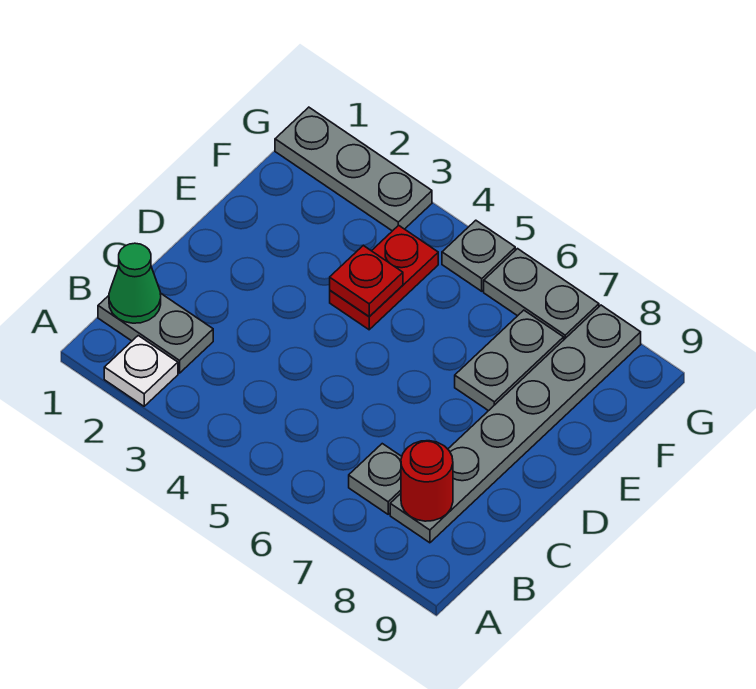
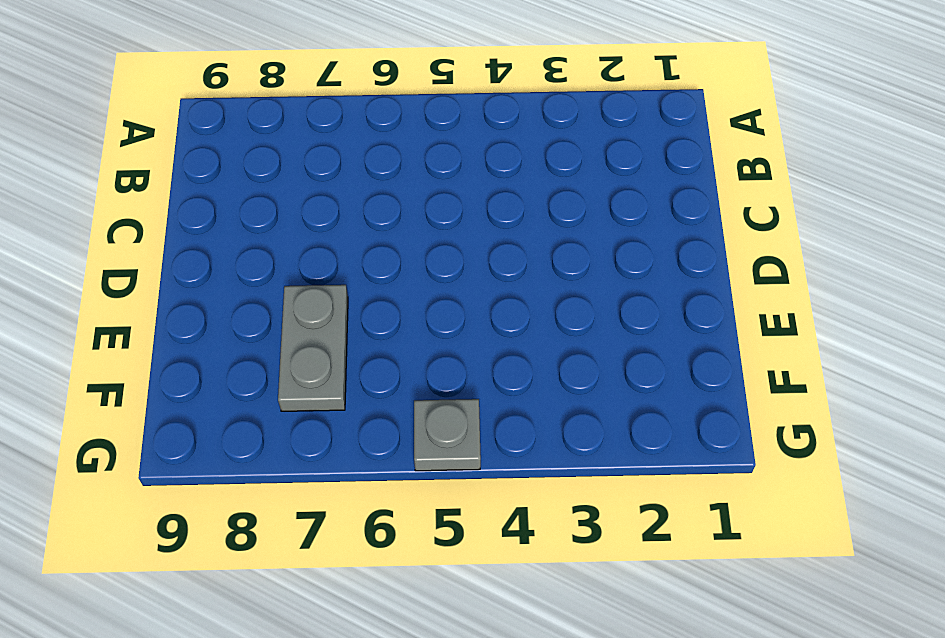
none -> white 1x1 plate [104,336,178,406]
none -> grey 1x2 plate [98,293,213,373]
none -> grey 1x1 plate [349,444,402,514]

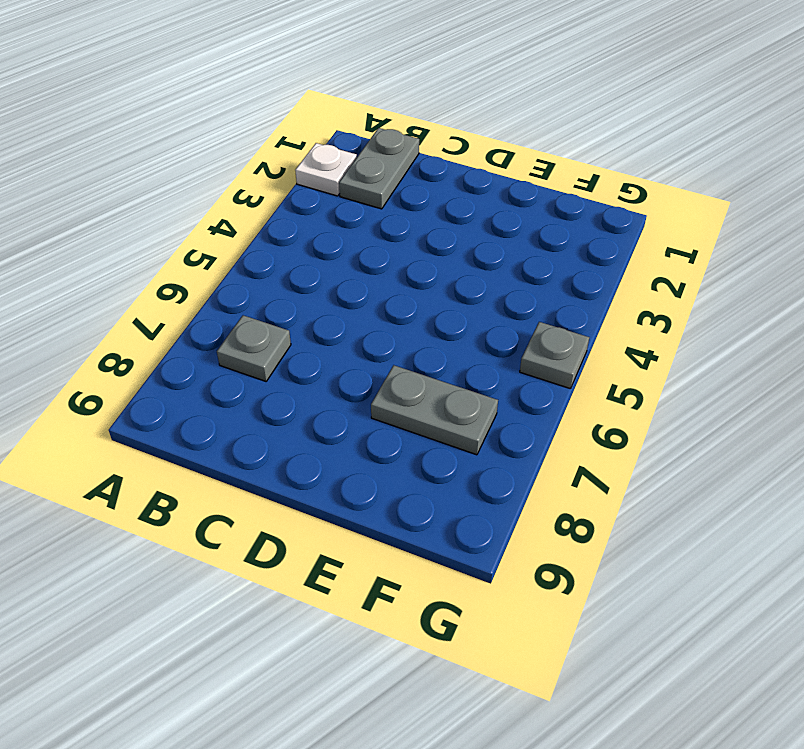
none -> grey 1x6 plate [390,305,641,543]
none -> red 1x2 plate [330,225,438,330]
none -> grey 1x3 plate [275,107,432,231]

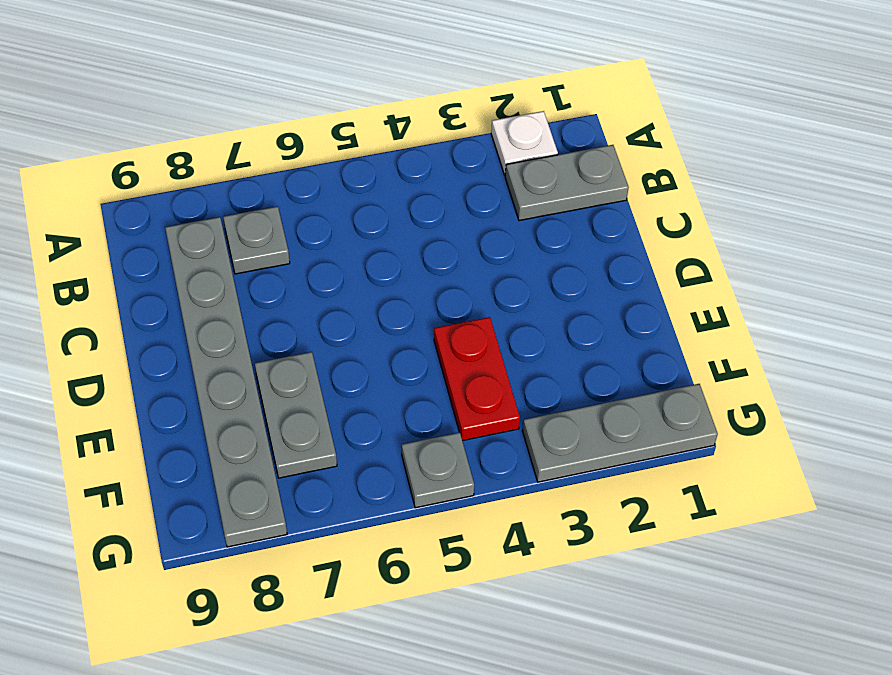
none -> grey 1x2 plate [484,249,599,339]
none -> green 1x1 cone [109,243,161,323]
none -> red 1x1 round brick [401,441,453,521]

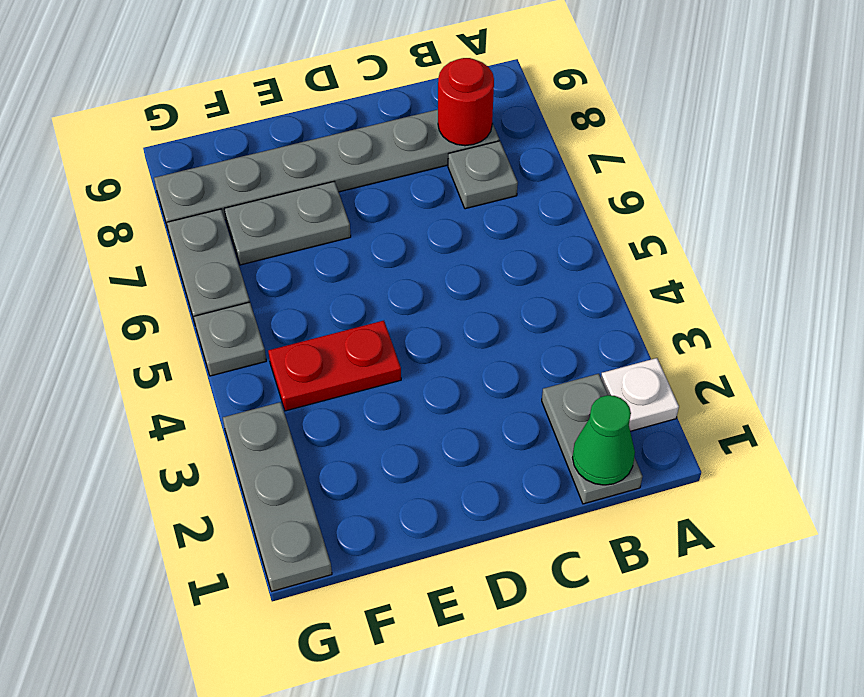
none -> red 1x1 plate [330,246,403,317]

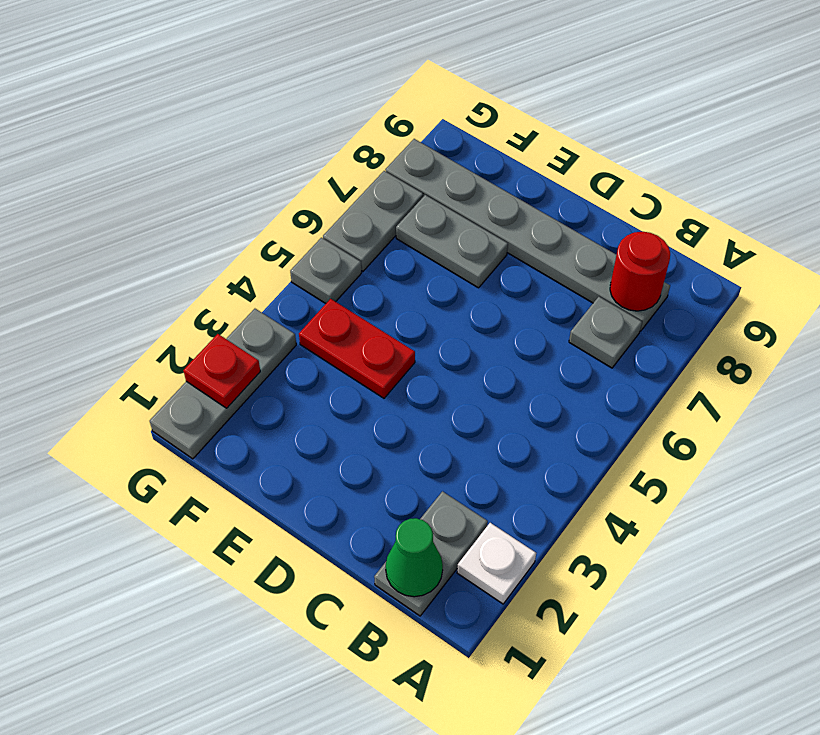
red 1x1 plate [183,334,260,408] -> red 1x1 plate moved to [330,246,403,317]

